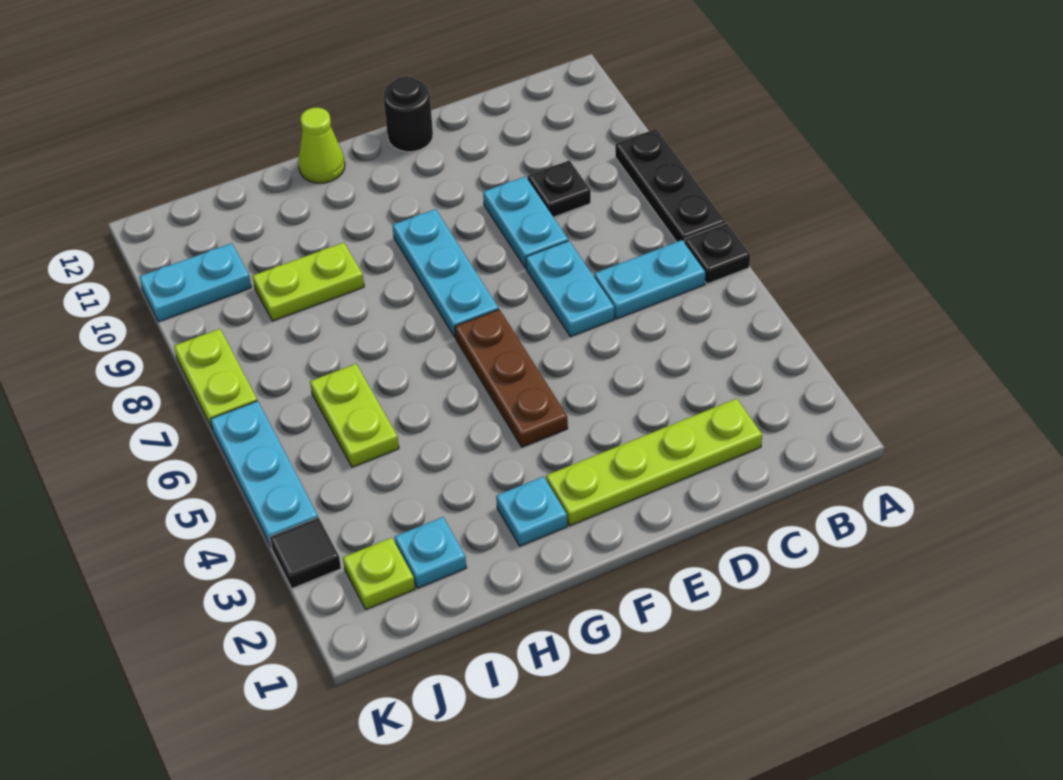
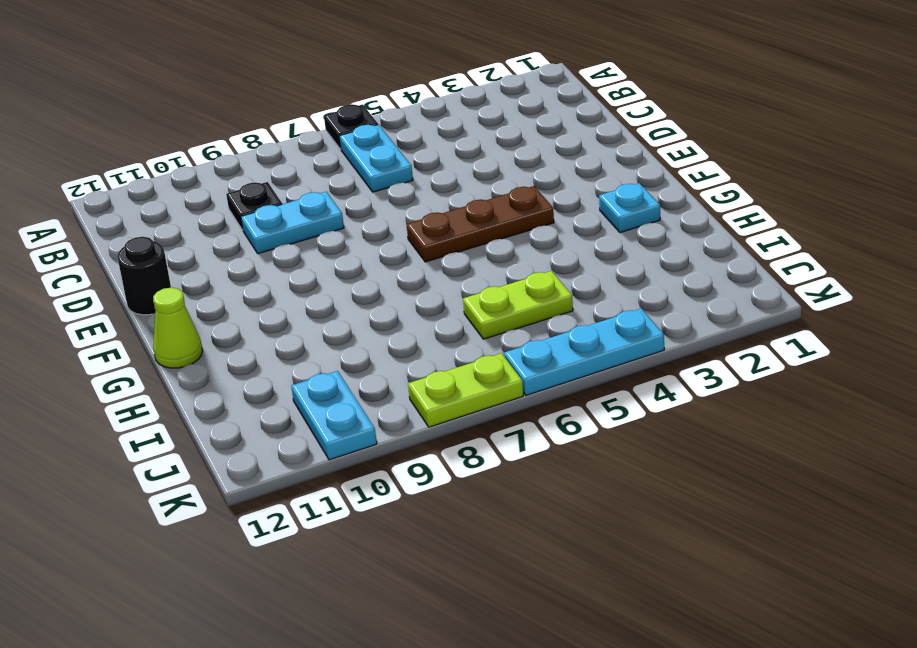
none -> black 1x3 plate [615,129,726,242]
none -> lime 1x4 plate [546,399,762,526]
none -> cyan 1x2 plate [526,241,614,337]

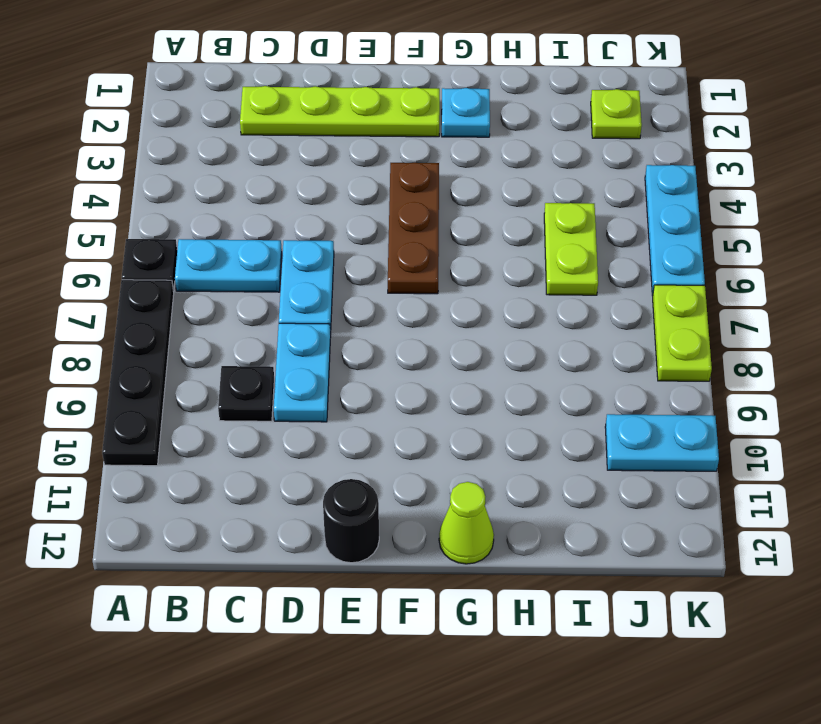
black 1x4 plate [102,280,174,466] -> black 1x3 plate [615,129,726,242]
none -> cyan 1x3 plate [393,209,499,337]
none -> lime 1x2 plate [253,242,364,321]
none -> cyan 1x1 plate [395,517,466,588]

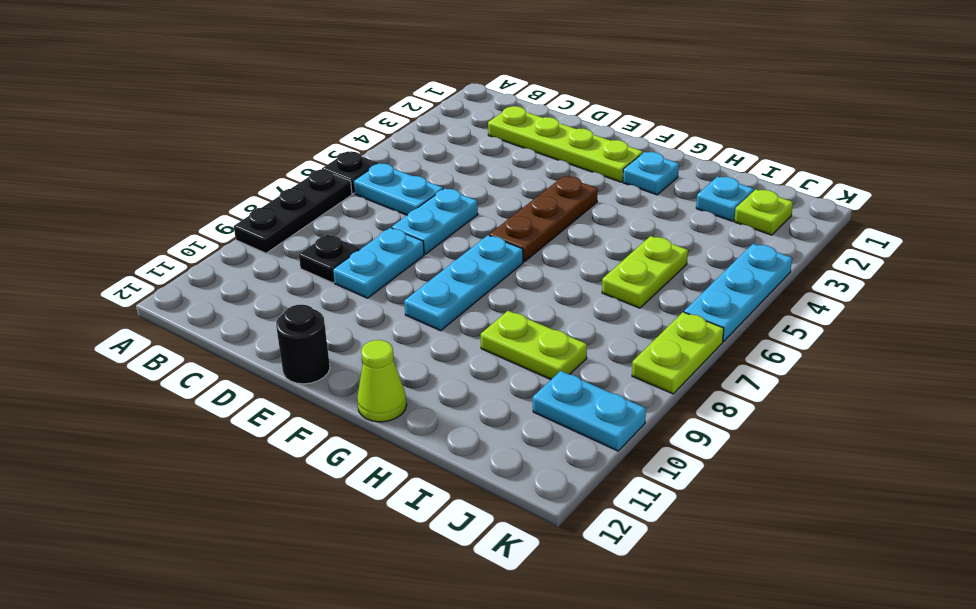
none -> black 1x1 tile [269,517,341,588]

